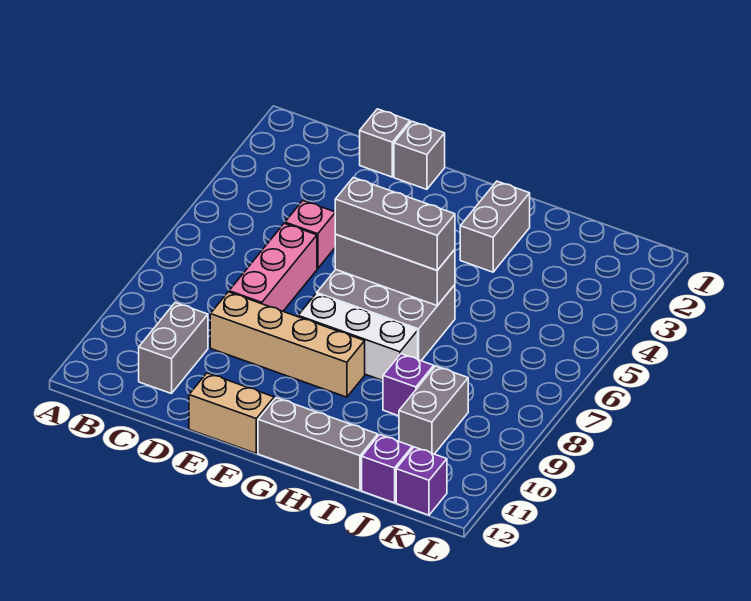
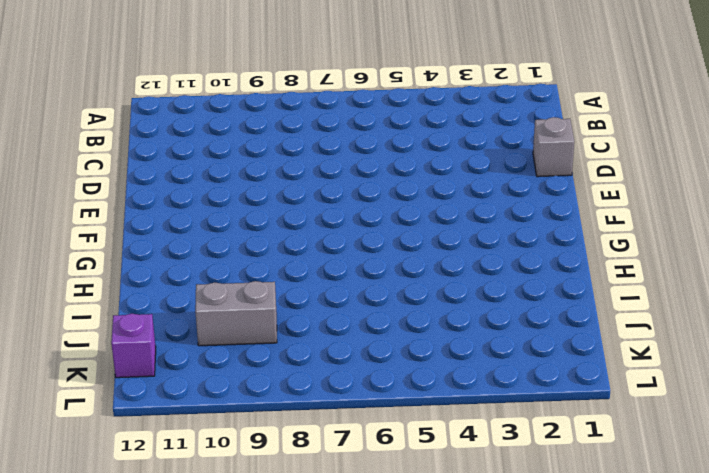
none -> grey 1x2 brick [139,303,208,394]
none -> pink 1x1 brick [285,201,336,269]
none -> pink 1x3 brick [229,223,317,311]

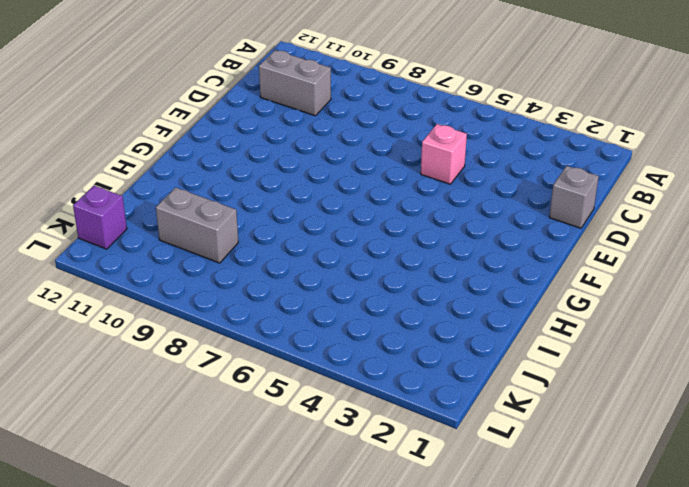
none -> pink 1x3 brick [229,223,317,311]
none -> tan 1x4 brick [210,292,365,397]
none -> grey 1x1 brick [394,121,445,189]

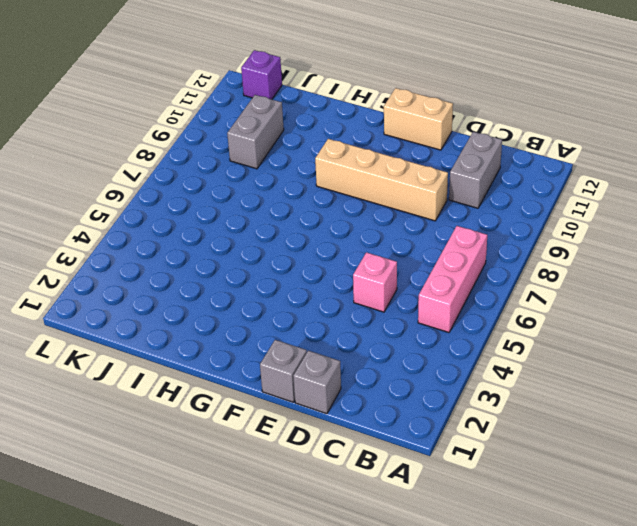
pink 1x3 brick [418,226,487,333] -> pink 1x3 brick moved to [229,223,317,311]
none -> grey 2x3 brick [317,270,455,361]
none -> white 1x3 brick [298,294,418,381]
none -> grey 1x3 brick [258,398,378,490]

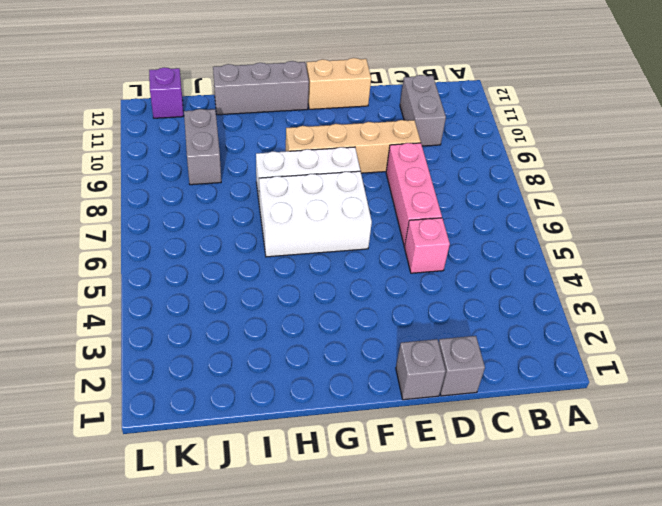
white 2x3 brick [259,171,372,257] -> grey 2x3 brick [317,270,455,361]
none -> grey 1x2 brick [460,181,530,272]
none -> purple 1x1 brick [383,354,434,416]
none -> purple 1x1 brick [362,435,412,503]

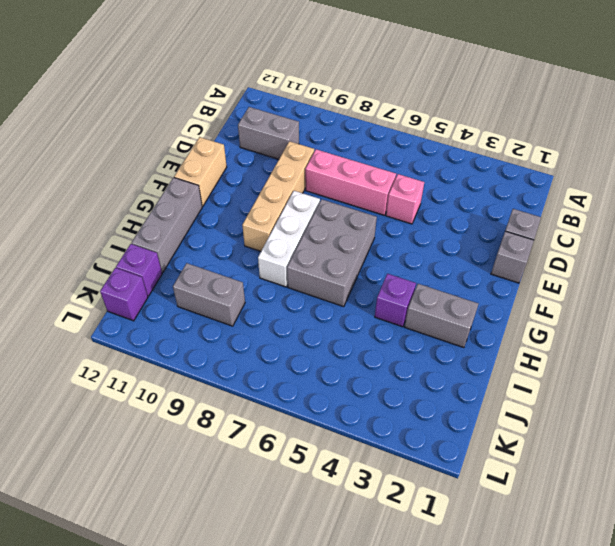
purple 1x1 brick [375,274,416,327] -> purple 1x1 brick moved to [383,354,434,416]
none -> grey 1x3 brick [335,235,455,305]
none -> grey 1x3 brick [335,178,455,270]

